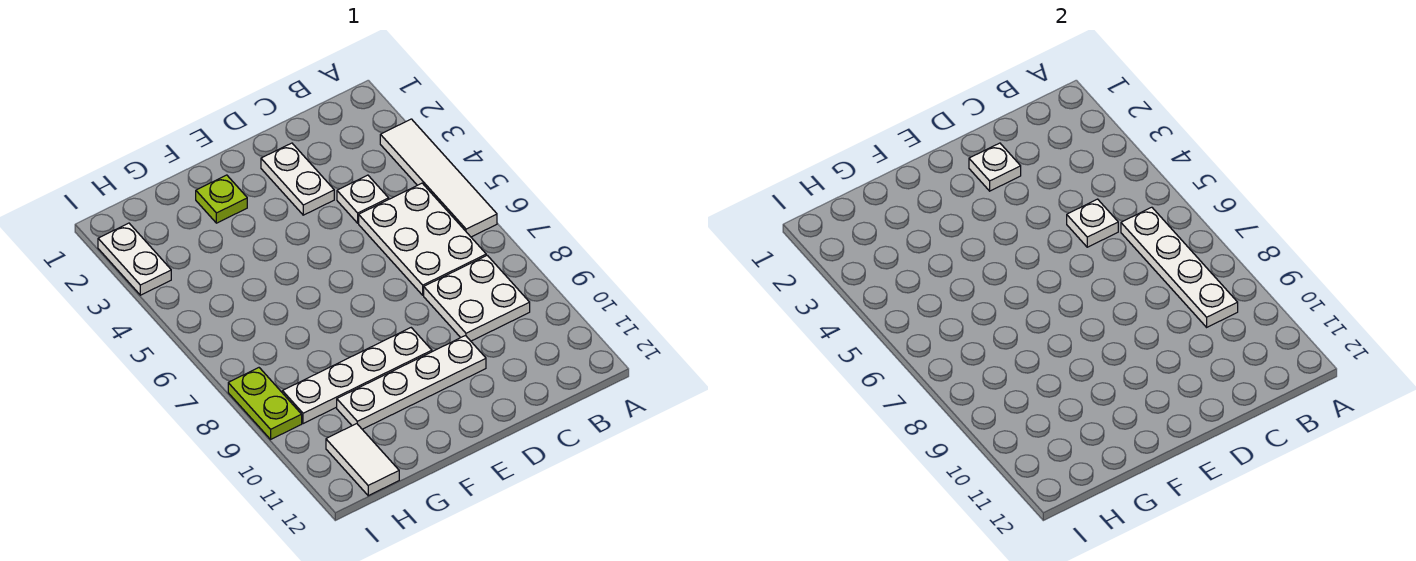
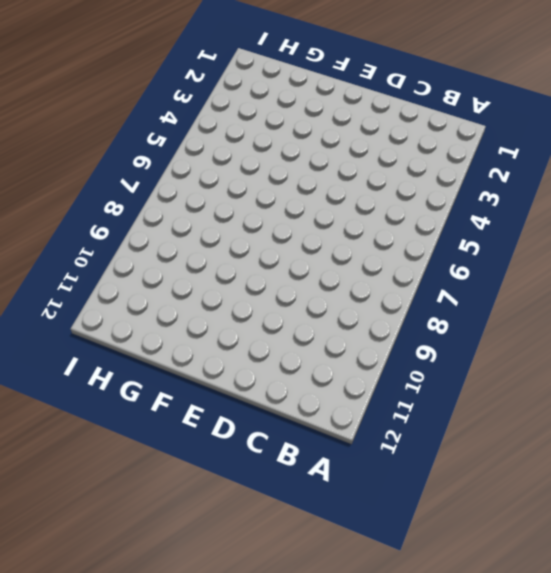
none -> white 1x4 tile [380,119,497,237]
none -> white 2x3 plate [359,183,486,295]
none -> white 2x2 plate [424,255,530,341]

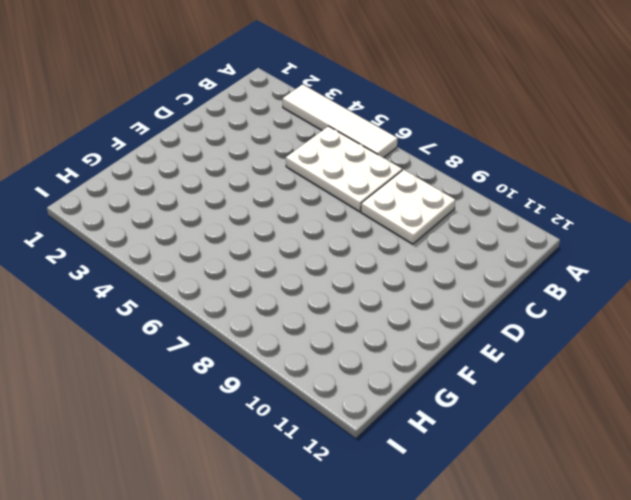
none -> white 1x1 plate [337,175,389,223]
none -> white 1x2 plate [261,143,334,215]
none -> white 1x4 plate [337,336,486,429]

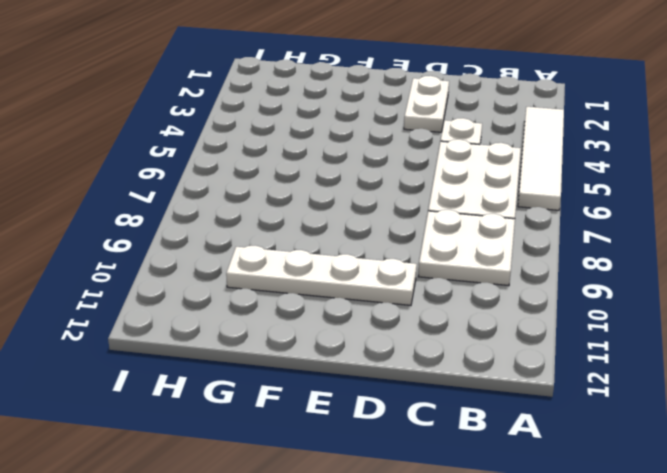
none -> white 1x4 plate [282,328,432,424]
none -> lime 1x1 plate [196,175,247,223]
none -> white 1x2 tile [326,424,399,496]

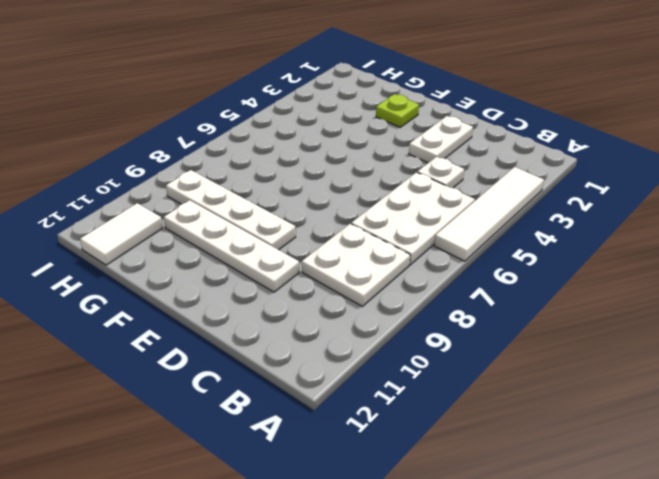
none -> white 1x2 plate [98,223,171,295]
none -> lime 1x2 plate [228,368,302,439]
none -> white 1x4 plate [1121,207,1238,327]

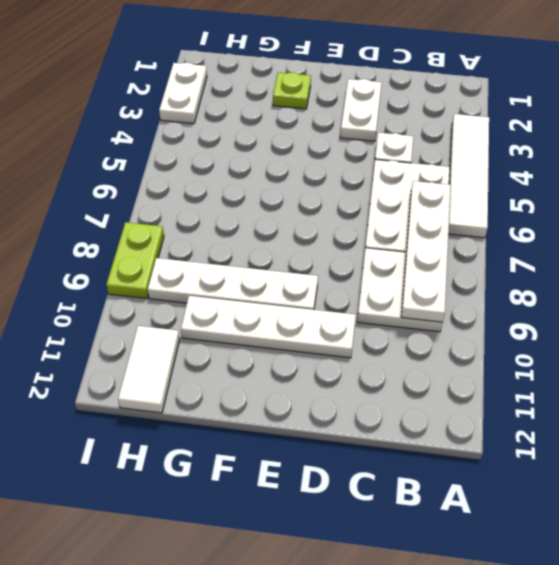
none -> white 1x1 plate [1067,199,1118,247]
none -> white 1x1 plate [969,143,1021,191]

